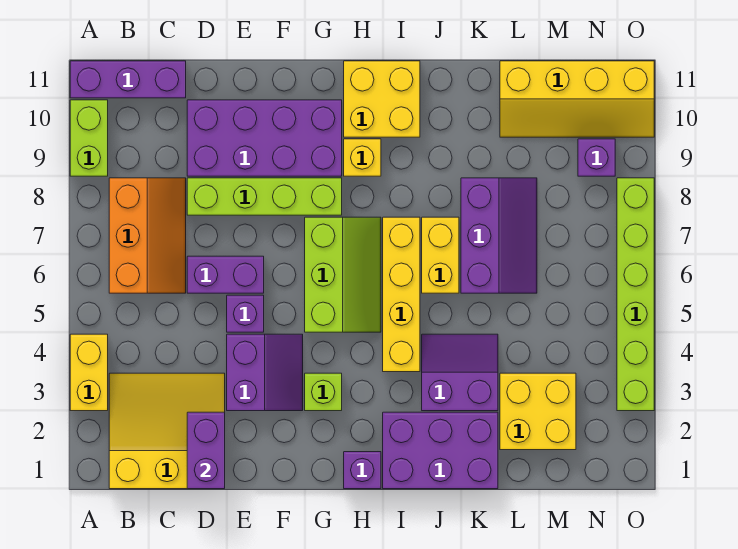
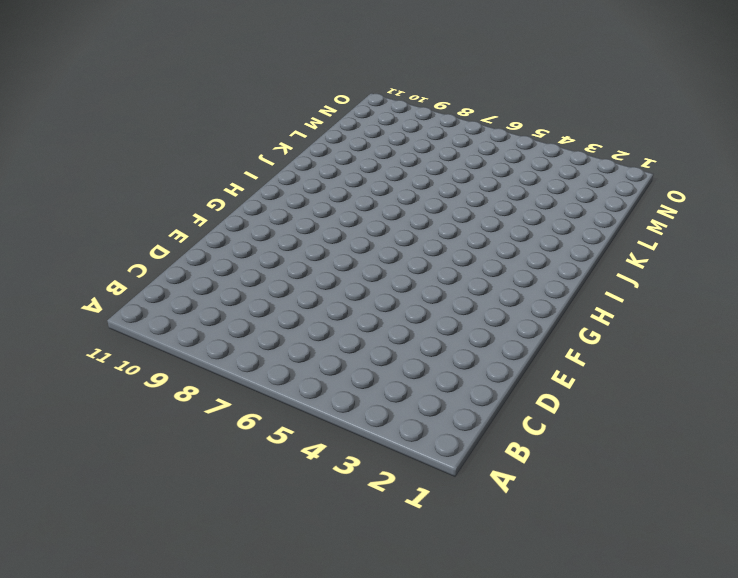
none -> yellow 1x2 brick [70,334,108,411]
none -> lime 1x2 brick [70,100,108,176]
none -> purple 1x3 brick [70,61,186,98]

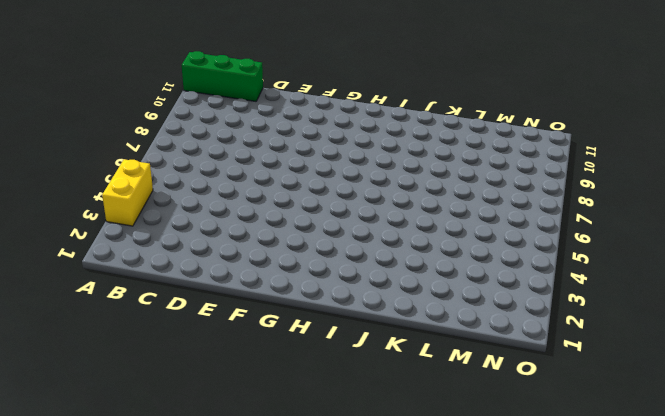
green 1x3 brick [182,51,263,101] -> purple 1x3 brick [70,61,186,98]
none -> lime 1x2 brick [70,100,108,176]
none -> yellow 3x3 slope [109,373,225,489]
none -> orange 2x3 slope [109,178,186,293]

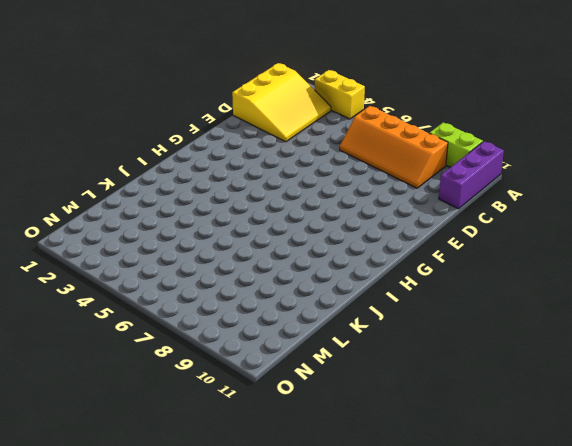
orange 2x4 slope [340,106,448,188] -> orange 2x3 slope [109,178,186,293]
none -> purple 1x2 brick [187,256,264,293]
none -> lime 1x4 brick [187,178,342,215]
none -> purple 2x4 brick [187,100,342,176]

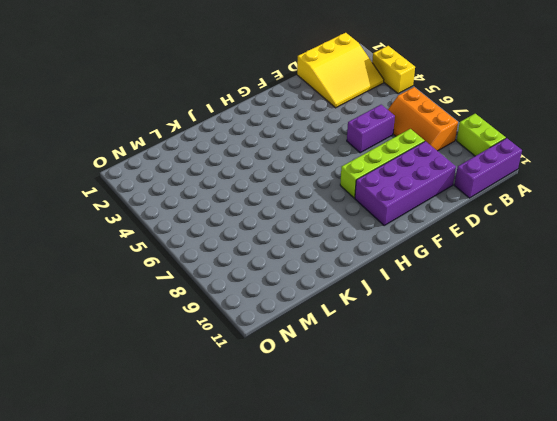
none -> purple 2x2 slope [227,334,303,411]
none -> purple 1x1 brick [227,295,264,332]
none -> lime 1x1 brick [305,373,342,411]

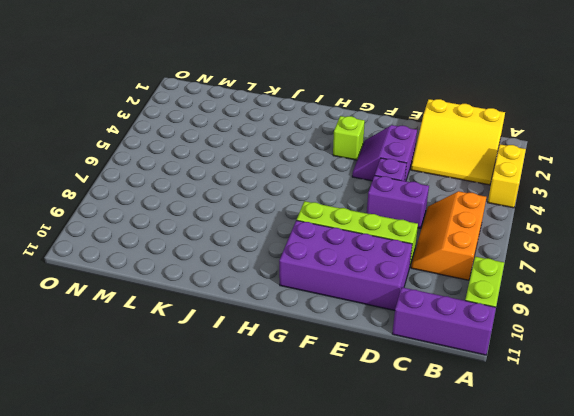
none -> lime 2x3 slope [305,217,381,332]
none -> purple 1x1 brick [344,452,381,489]
none -> yellow 1x1 brick [344,139,381,176]

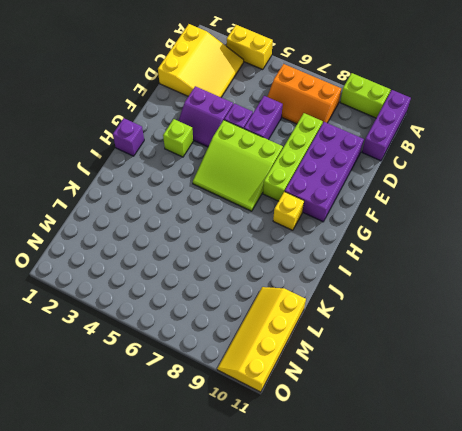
lime 3x3 slope [193,120,283,211] -> lime 2x3 slope [305,217,381,332]
none -> yellow 2x2 brick [344,61,420,137]
none -> purple 2x3 brick [383,412,498,489]
none -> yellow 1x4 brick [383,217,420,372]

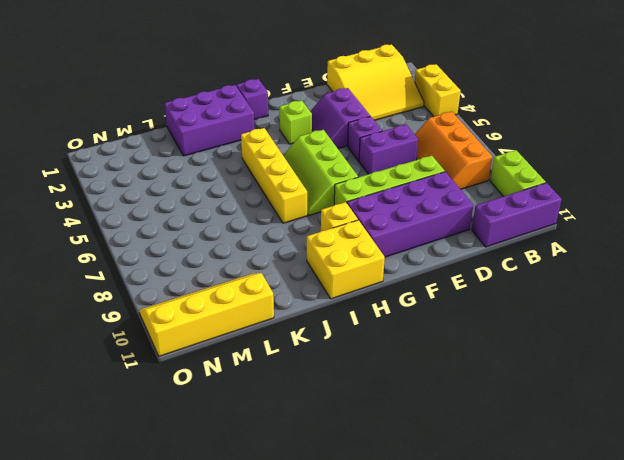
none -> purple 2x2 slope [422,334,498,411]
none -> yellow 1x2 brick [422,217,459,293]
none -> purple 2x3 slope [461,178,537,293]

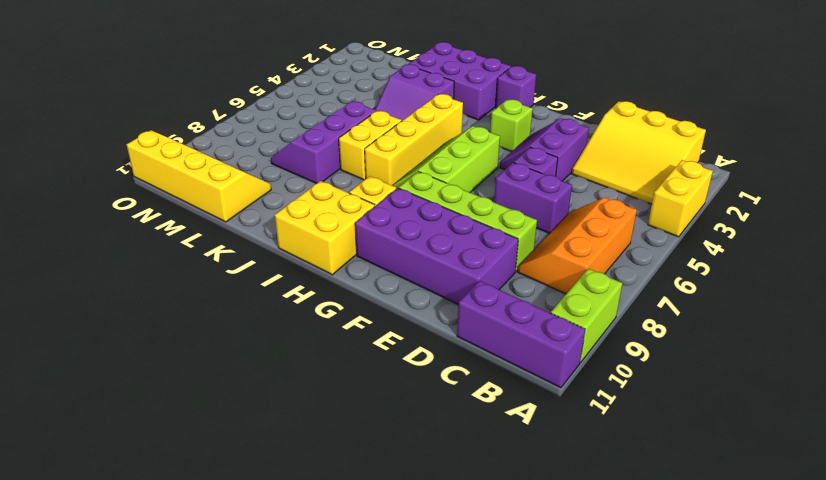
none -> yellow 2x2 brick [500,373,576,450]
none -> purple 1x1 brick [578,139,615,176]
none -> lime 1x6 brick [617,178,654,411]

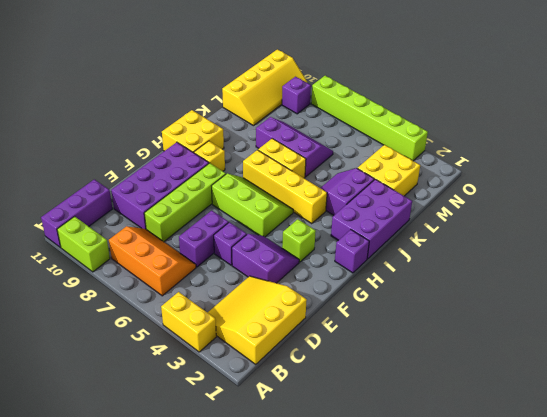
none -> purple 1x2 brick [187,412,225,489]

